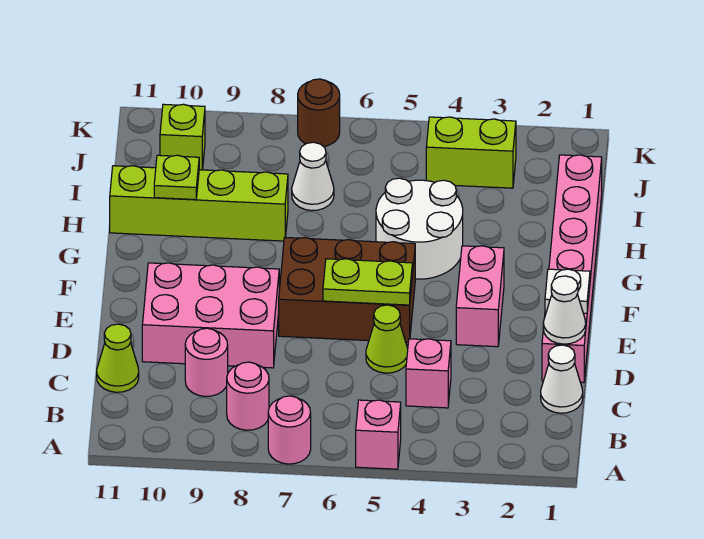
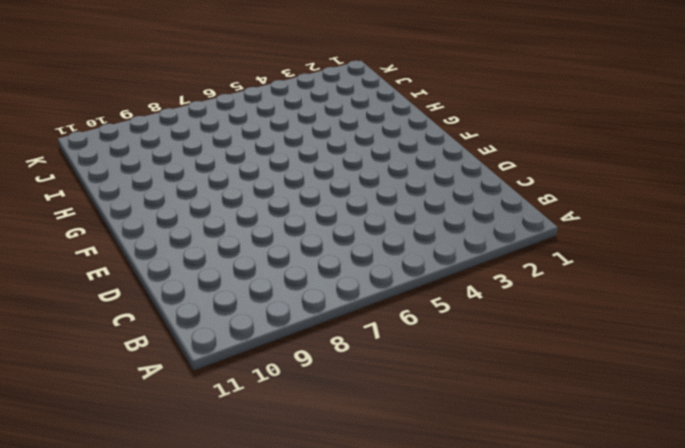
none -> pink 1x1 brick [356,400,401,469]
none -> pink 1x1 round brick [268,396,311,464]
none -> pink 1x1 round brick [227,362,269,430]

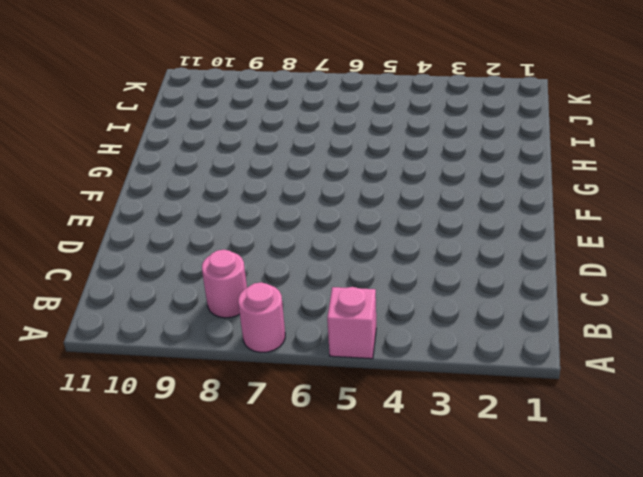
none -> white 1x1 cone [541,345,583,413]
none -> pink 1x1 brick [406,339,451,408]
none -> pink 1x1 round brick [185,328,228,397]

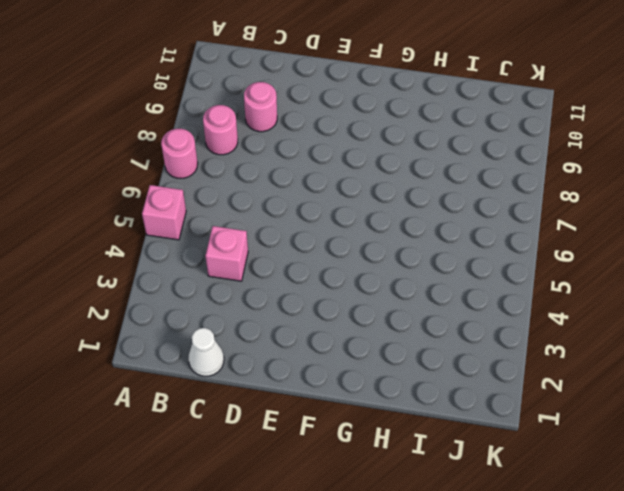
none -> lime 1x1 cone [97,324,139,392]
none -> pink 1x6 brick [542,155,602,383]
none -> lime 1x1 cone [366,305,408,373]

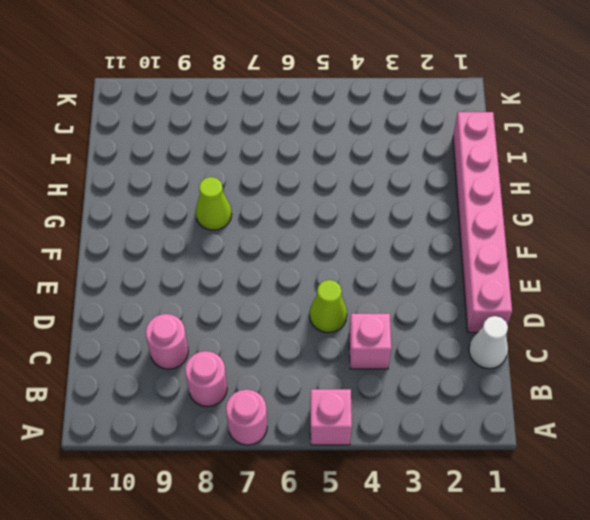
lime 1x1 cone [196,177,232,230] -> lime 1x1 cone moved to [97,324,139,392]
none -> pink 2x3 brick [142,263,279,368]
none -> pink 1x2 brick [456,246,504,347]
none -> brown 2x3 brick [279,237,415,342]

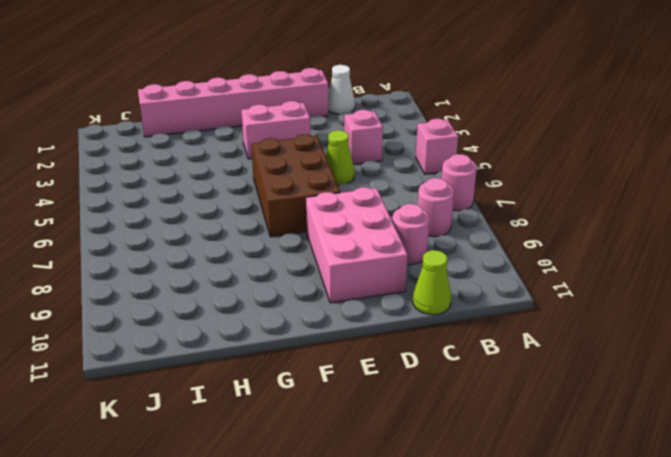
none -> white 2x2 round brick [376,178,463,279]
none -> lime 1x4 brick [110,166,288,241]
none -> white 1x1 cone [292,142,334,211]

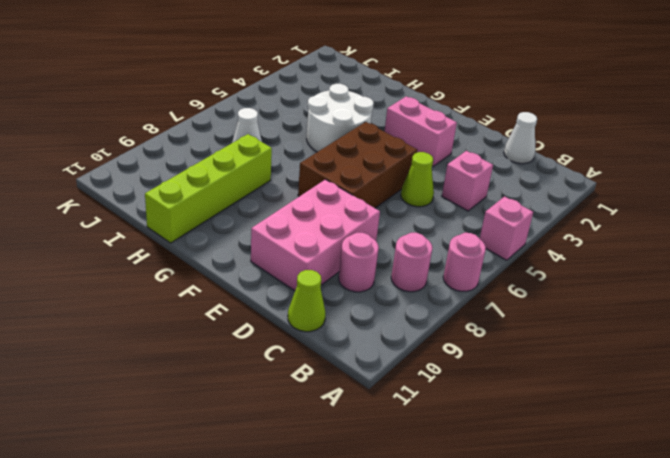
none -> pink 1x6 brick [542,155,602,383]
none -> lime 1x2 brick [426,117,516,188]
none -> lime 1x1 brick [160,104,205,170]

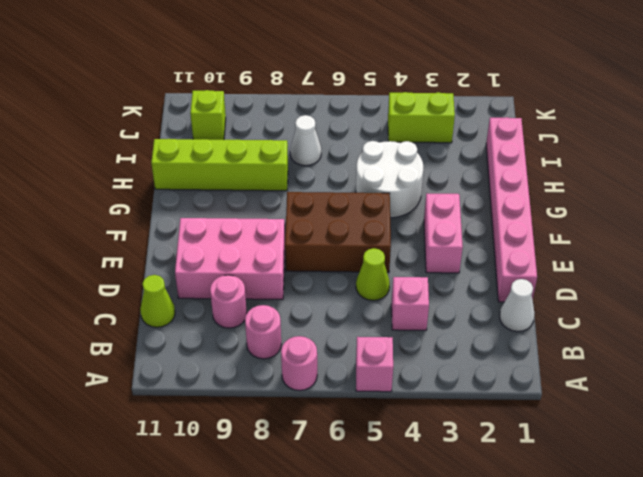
none -> brown 1x1 round brick [298,79,340,147]
none -> white 1x1 cone [543,276,586,344]
none -> white 1x1 plate [545,269,590,313]

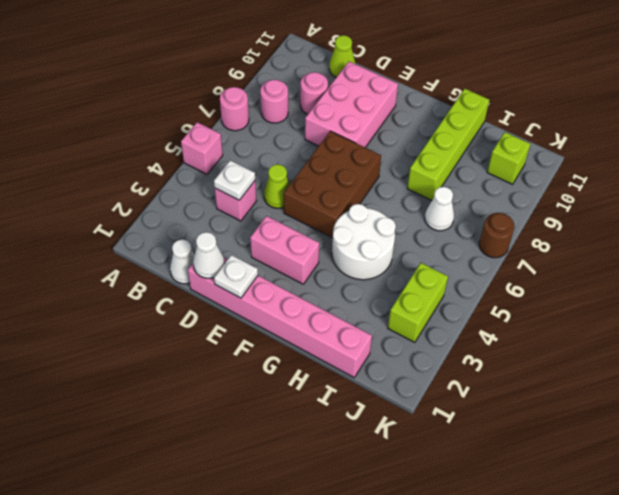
white 1x1 plate [214,160,255,200] -> none
none -> lime 1x2 plate [323,259,412,305]
none -> lime 1x1 plate [154,155,199,200]

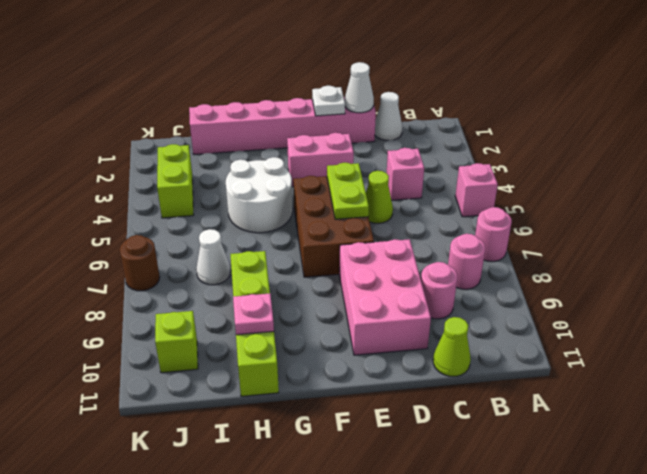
pink 1x1 plate [233,294,274,335] -> lime 1x1 plate [154,155,199,200]

